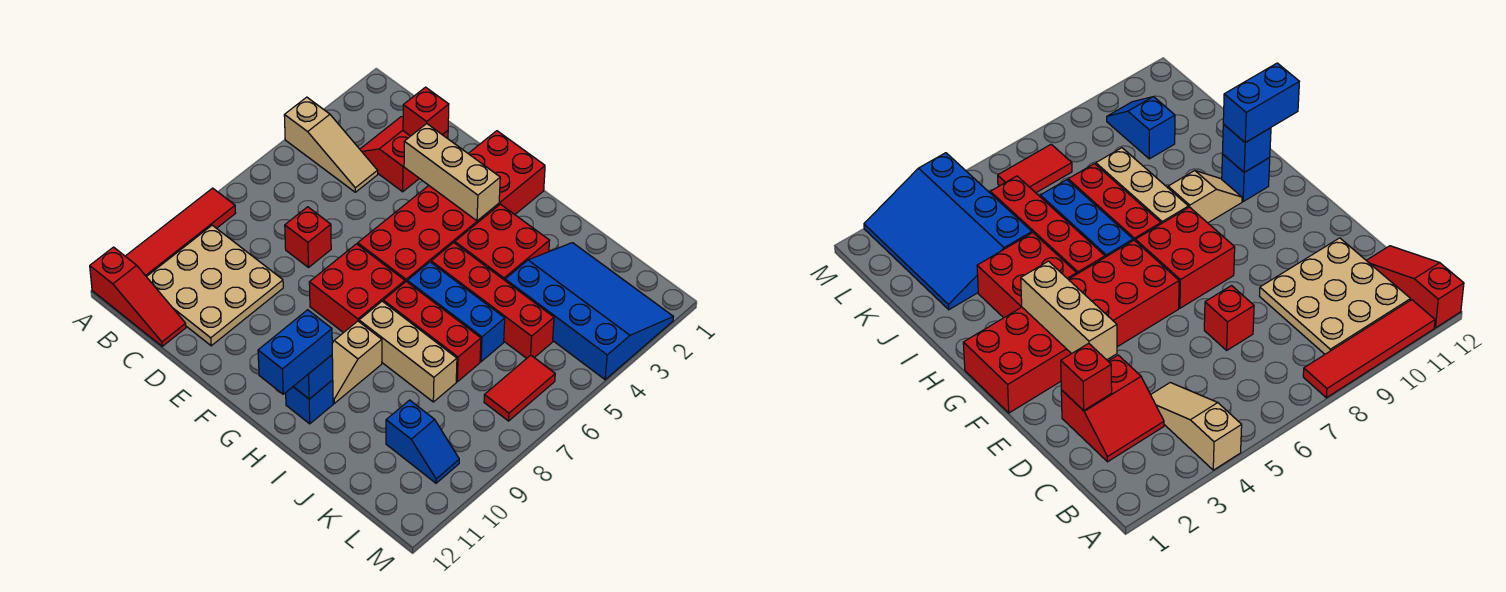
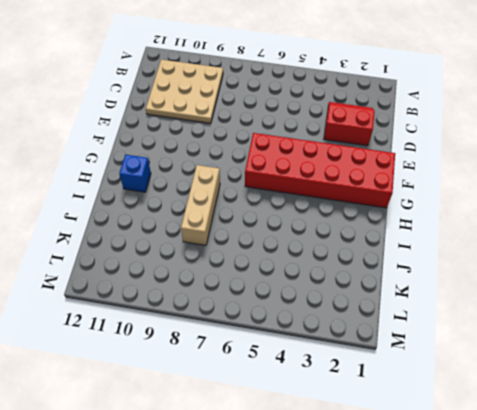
none -> tan 1x3 slope [284,97,378,192]
none -> red 1x4 tile [126,188,235,277]
none -> red 1x3 slope [90,247,186,346]

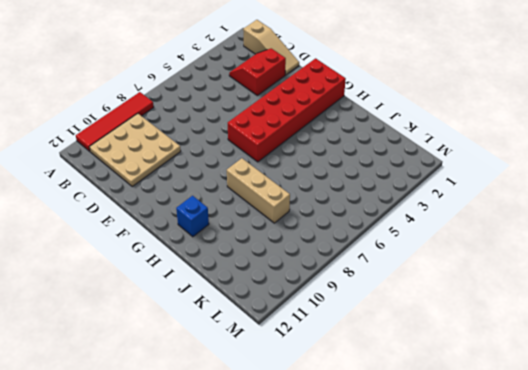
tan 1x3 slope [243,20,299,75] -> tan 1x3 slope moved to [284,97,378,192]
none -> red 1x3 slope [90,247,186,346]
none -> red 1x1 brick [285,207,331,267]
none -> red 2x2 brick [309,244,405,333]

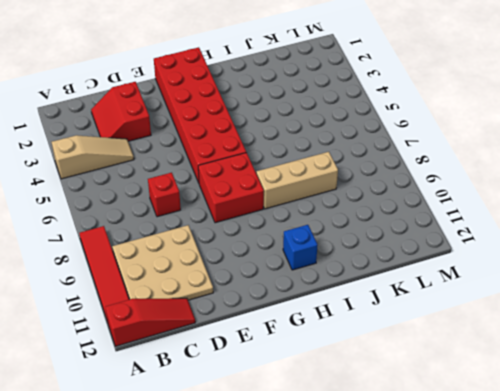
none -> red 2x2 brick [455,204,550,280]
none -> red 1x4 brick [431,243,554,358]
none -> blue 1x3 brick [407,262,505,362]

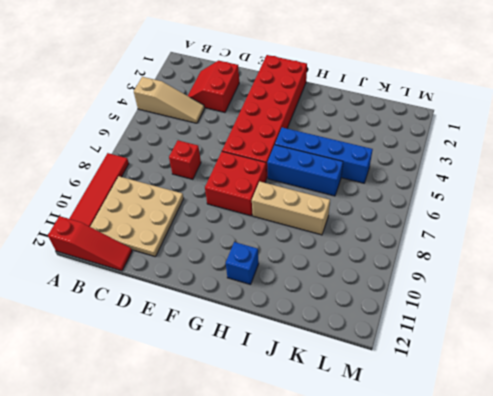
blue 1x4 brick [275,127,373,183] -> red 1x4 brick [431,243,554,358]
none -> red 2x2 brick [455,204,550,280]
none -> red 1x3 brick [383,282,481,382]
none -> tan 1x2 slope [332,321,382,403]

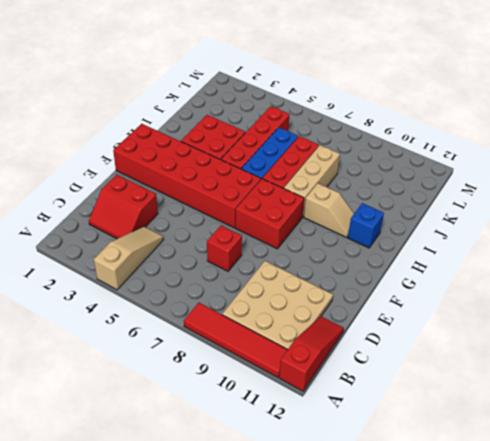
none -> blue 3x4 slope [505,243,673,380]
none -> blue 1x2 slope [386,400,459,483]
none -> red 1x2 tile [484,355,555,421]

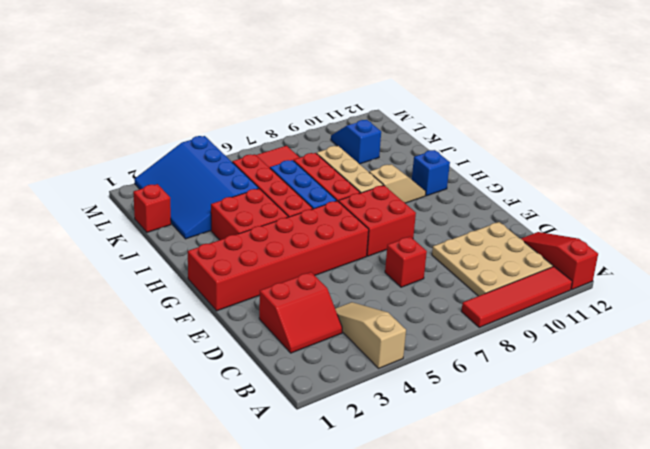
red 1x1 brick [133,184,171,232] -> red 1x1 brick moved to [403,87,449,136]
none -> tan 1x3 brick [404,124,500,221]
none -> blue 1x1 brick [293,355,333,399]
none -> blue 1x2 brick [258,310,332,394]

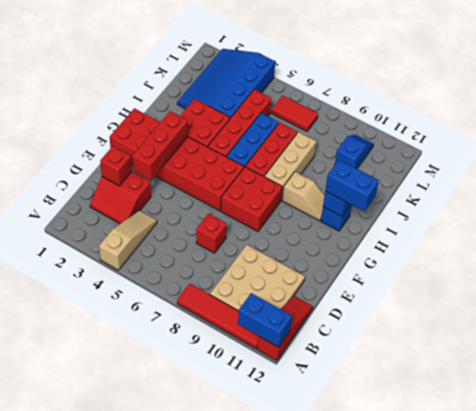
blue 1x2 brick [238,293,292,347] -> none
red 1x3 brick [132,111,188,181] -> tan 1x3 brick [404,124,500,221]

